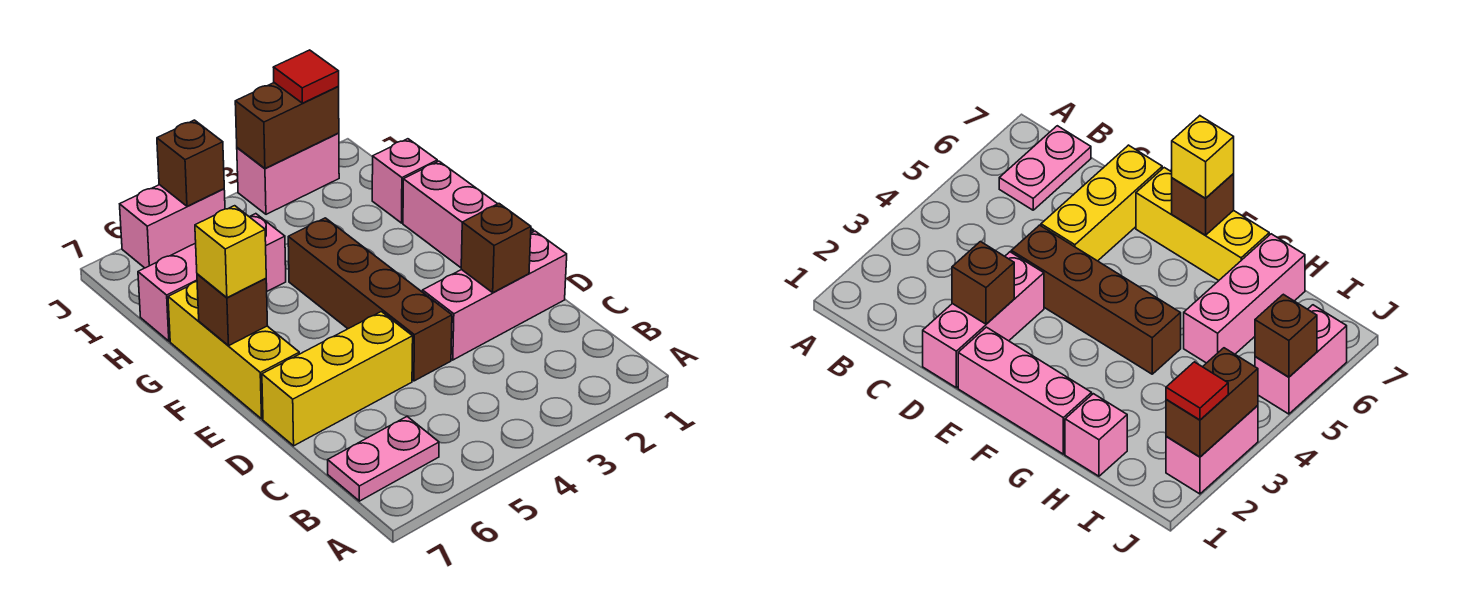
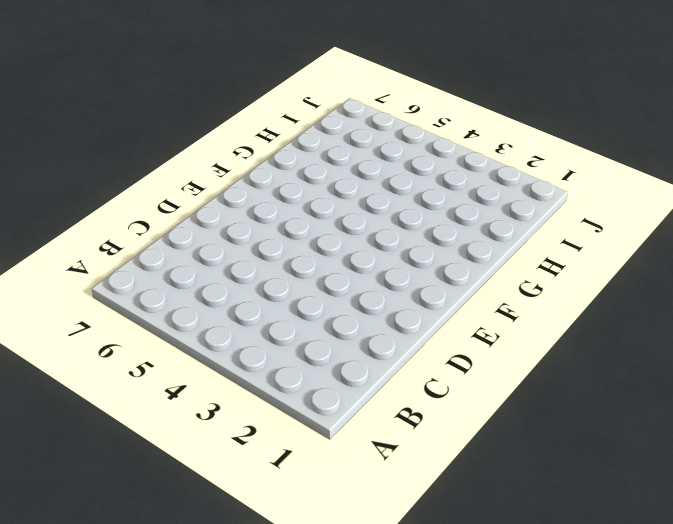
none -> pink 1x2 plate [328,417,439,501]
none -> pink 1x3 brick [423,231,567,360]
none -> brown 1x4 brick [288,218,452,381]

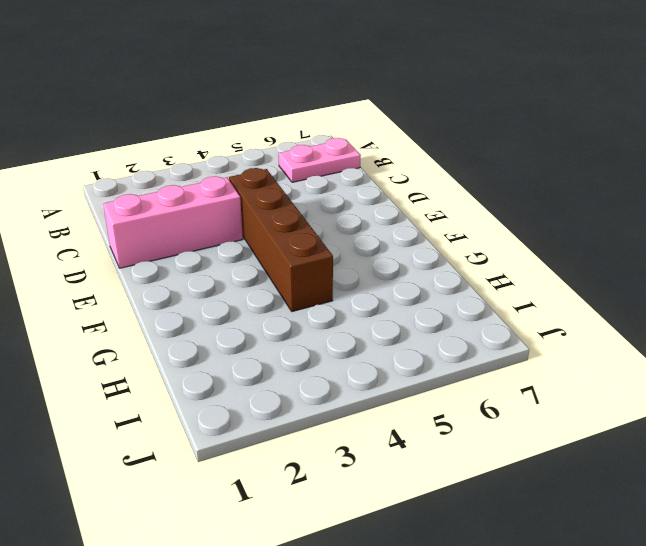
none -> yellow 1x3 brick [262,312,413,446]
none -> pink 1x3 brick [403,161,534,268]
none -> yellow 1x3 brick [168,281,299,419]

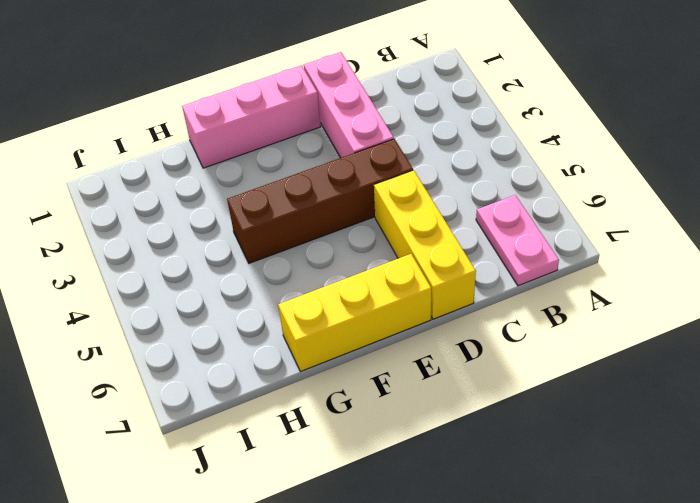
none -> pink 1x1 brick [372,139,437,223]
none -> pink 1x3 brick [138,214,286,341]
none -> pink 1x2 brick [237,133,339,214]

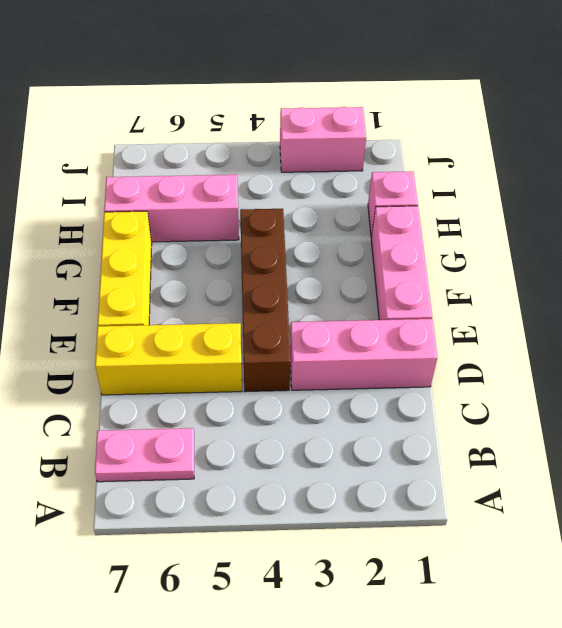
none -> pink 1x2 brick [120,185,225,268]
none -> brown 1x1 brick [461,204,531,292]
none -> brown 1x1 brick [197,274,267,346]

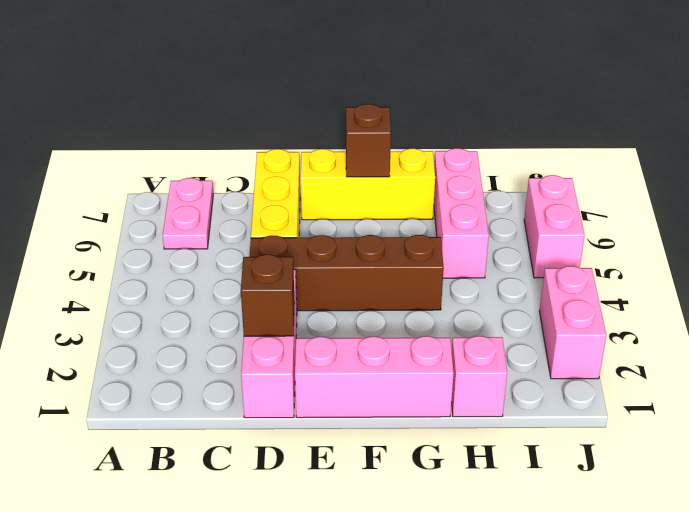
none -> brown 1x2 brick [235,83,339,168]
none -> brown 1x1 brick [157,120,224,206]
none -> yellow 1x1 brick [195,206,266,298]

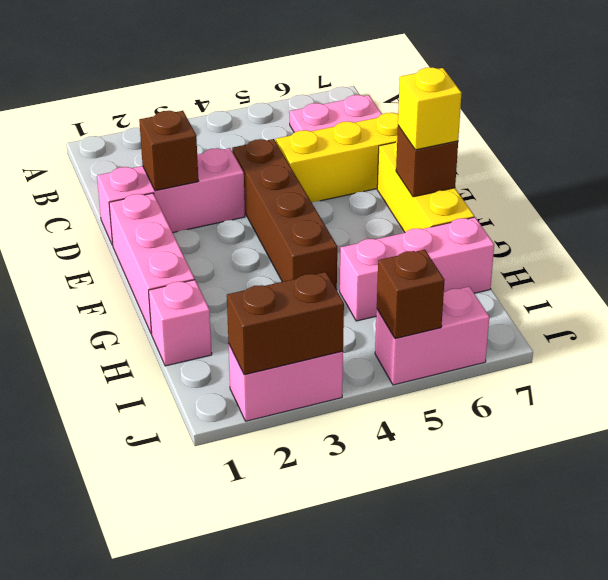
none -> red 1x1 tile [273,50,339,103]

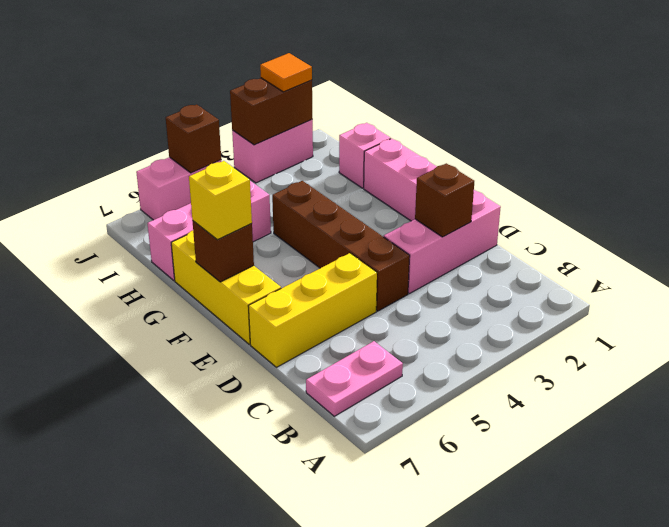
orange 1x1 tile [260,53,312,92] -> red 1x1 tile [273,50,339,103]

